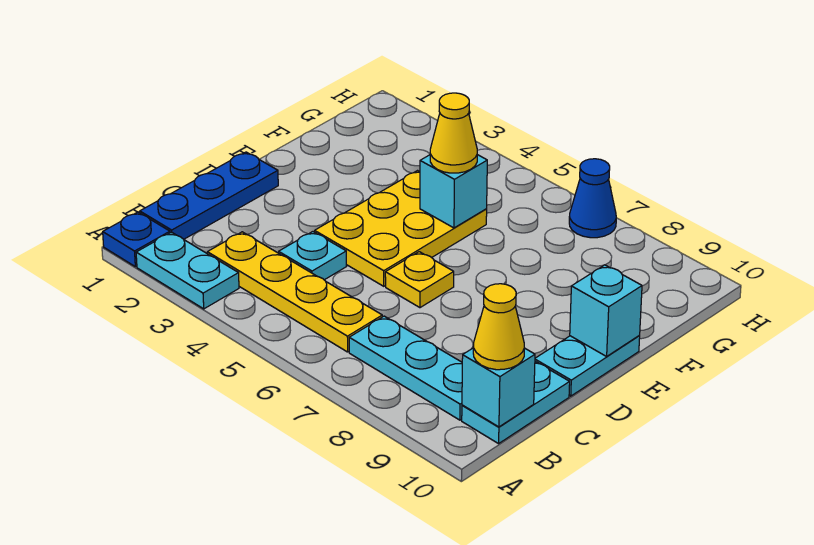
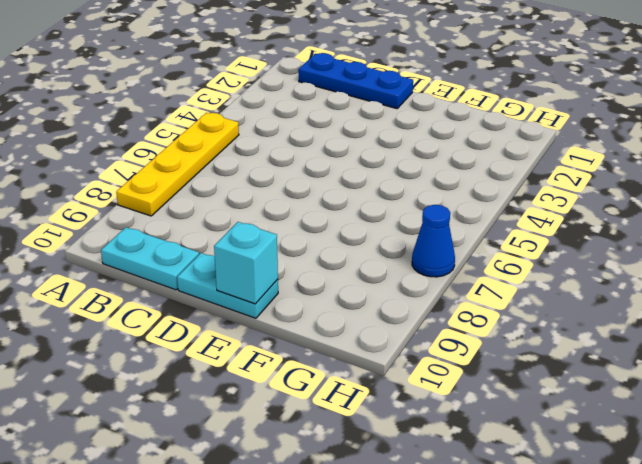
yellow 1x4 plate [116,113,239,216] -> yellow 1x4 plate moved to [207,232,382,352]
none -> blue 1x1 plate [103,212,170,267]
none -> cyan 1x2 plate [136,232,239,309]
none -> cyan 1x3 plate [349,316,462,420]

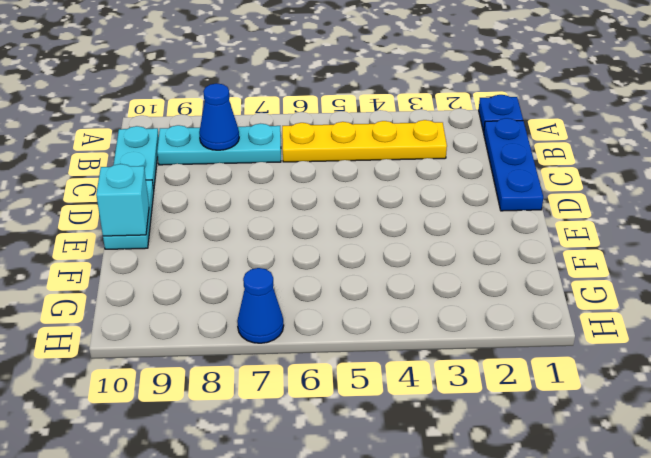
blue 1x1 cone [199,83,239,150] -> none
none -> cyan 1x2 plate [136,232,239,309]
none -> cyan 1x1 plate [279,232,347,280]
none -> yellow 2x3 plate [315,171,487,286]

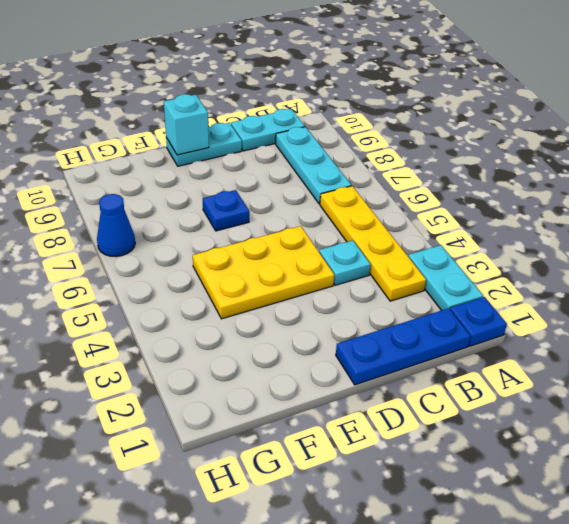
blue 1x1 plate [203,190,249,231] -> none
none -> yellow 1x1 plate [385,252,454,308]
none -> cyan 1x1 brick [462,348,535,427]
none -> cyan 1x1 brick [420,155,487,228]

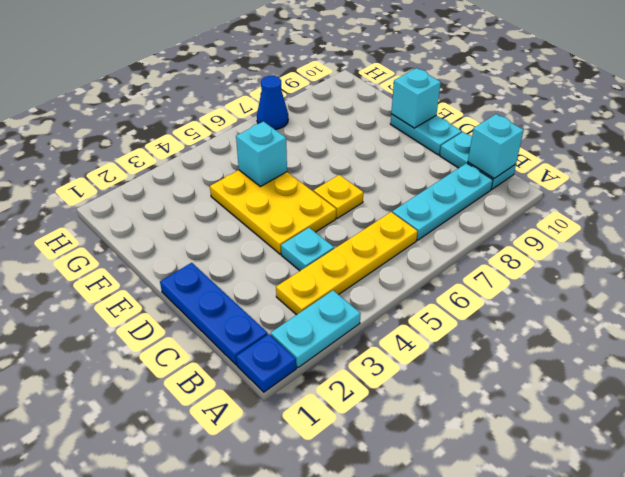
none -> yellow 1x1 cone [473,284,524,370]
none -> yellow 1x1 cone [430,93,477,173]

